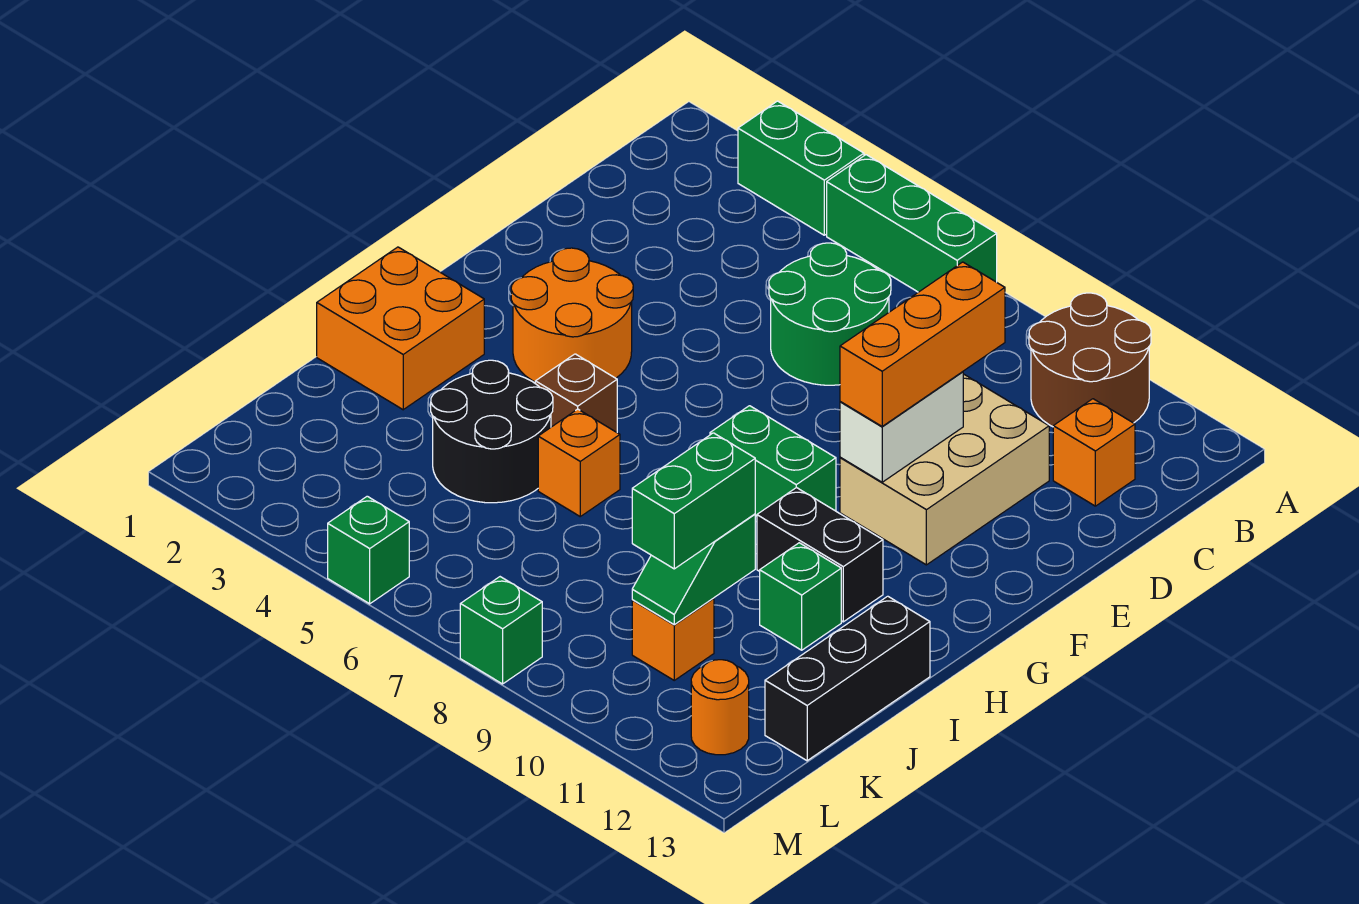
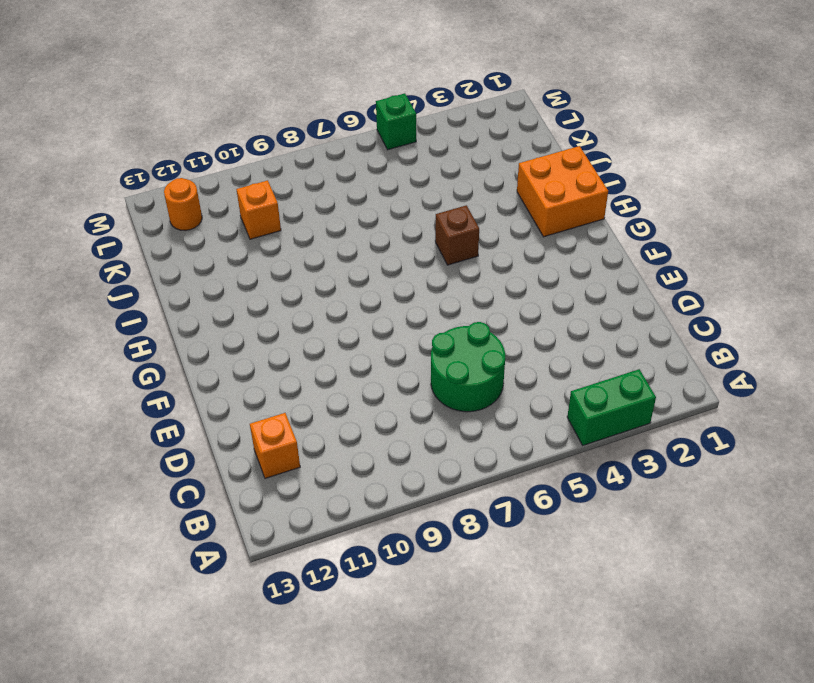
none -> green 1x3 brick [827,155,997,292]
none -> brown 2x2 round brick [1029,293,1151,427]
none -> tan 2x3 brick [840,374,1049,565]

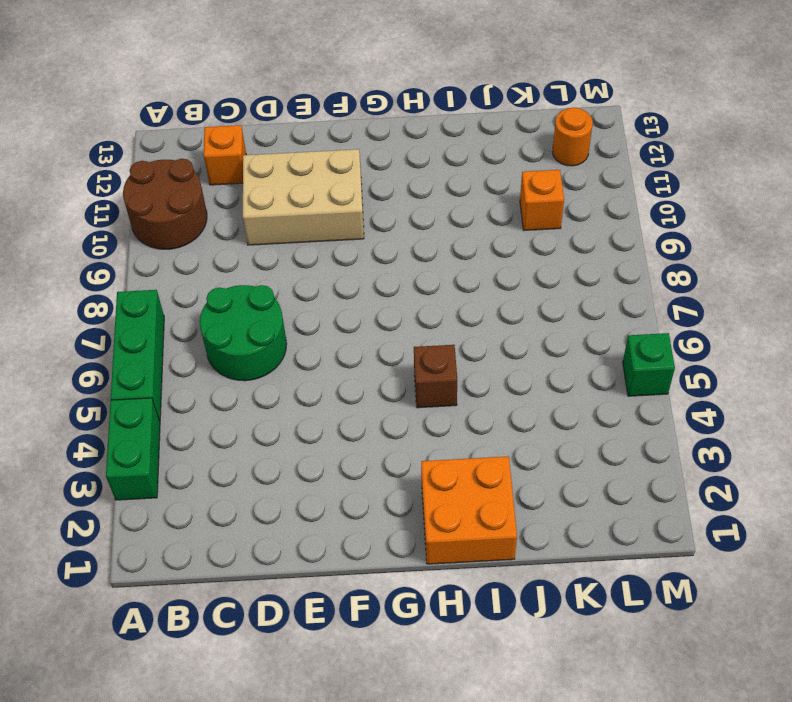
none -> orange 2x2 round brick [511,248,633,382]
none -> green 1x2 brick [710,406,836,516]
none -> black 1x2 brick [757,487,883,622]

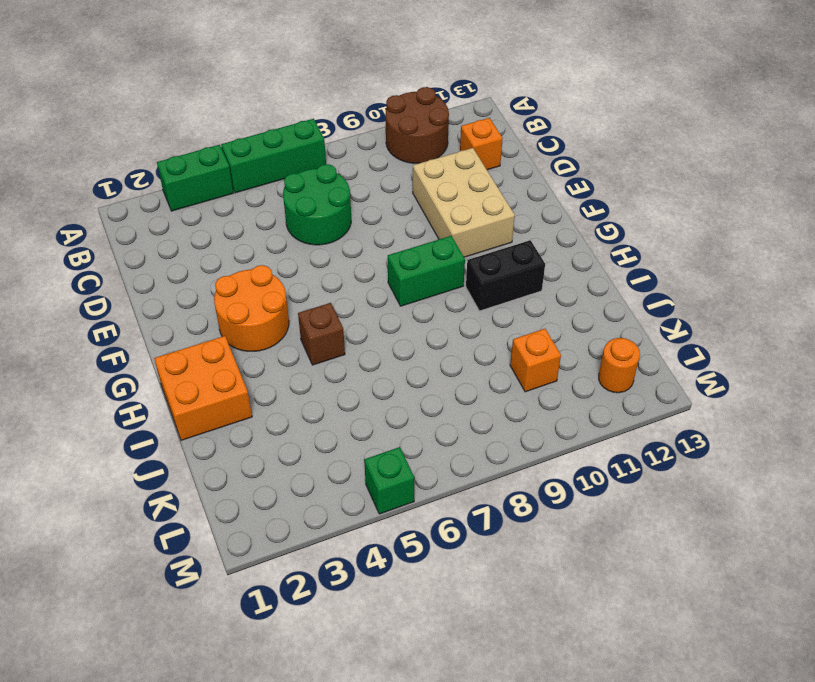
none -> black 2x2 round brick [431,360,553,503]
none -> orange 1x1 brick [538,409,620,516]
none -> green 1x1 brick [760,543,841,650]

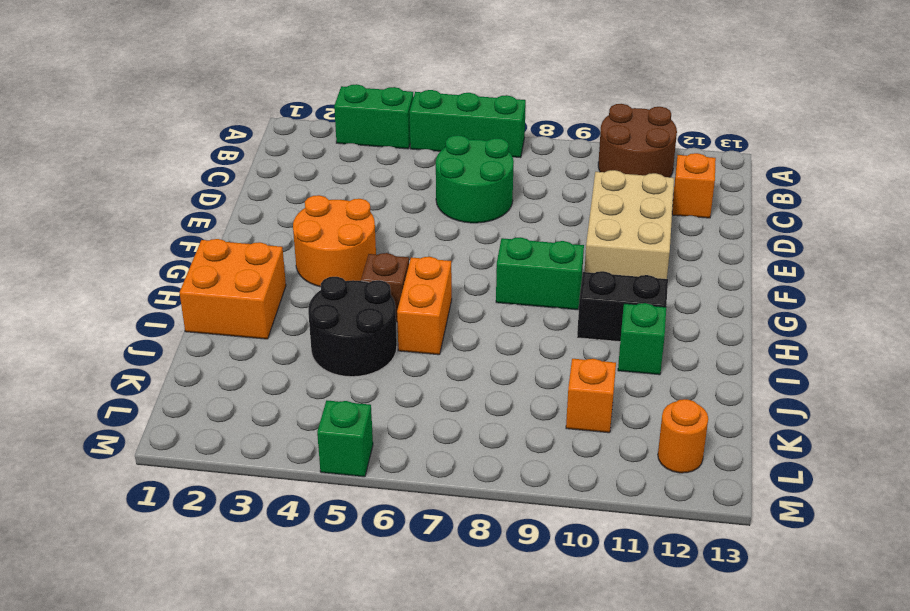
orange 1x2 brick [397,257,452,355] -> orange 1x1 brick [538,409,620,516]
none -> black 1x3 brick [765,596,930,761]
none -> green 1x1 brick [460,577,542,684]
none -> white 1x2 brick [840,372,963,482]

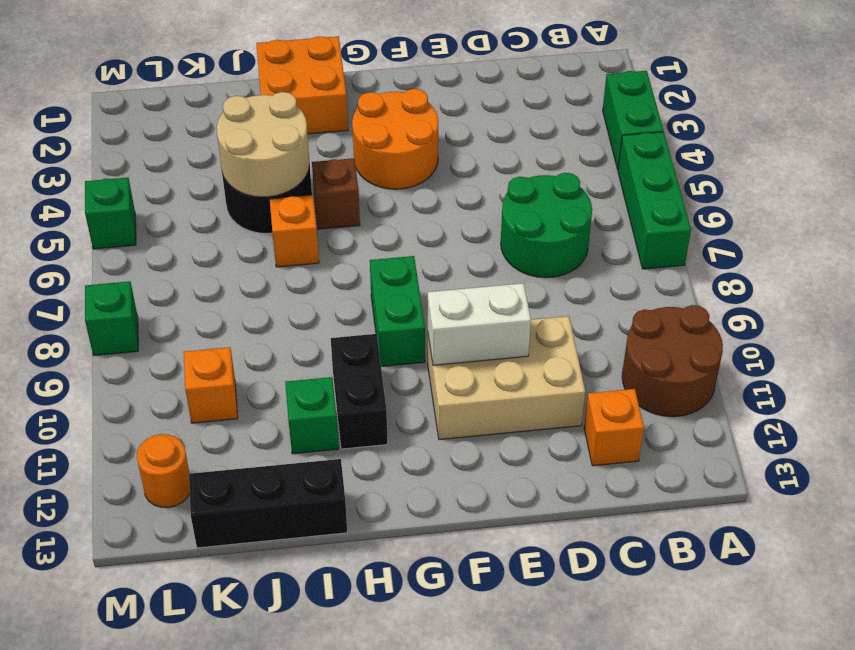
tan 2x2 round brick [217,92,309,197] -> none
none -> green 1x2 slope [632,514,755,625]
none -> orange 1x3 brick [840,262,1005,426]
none -> green 1x2 brick [632,433,755,569]

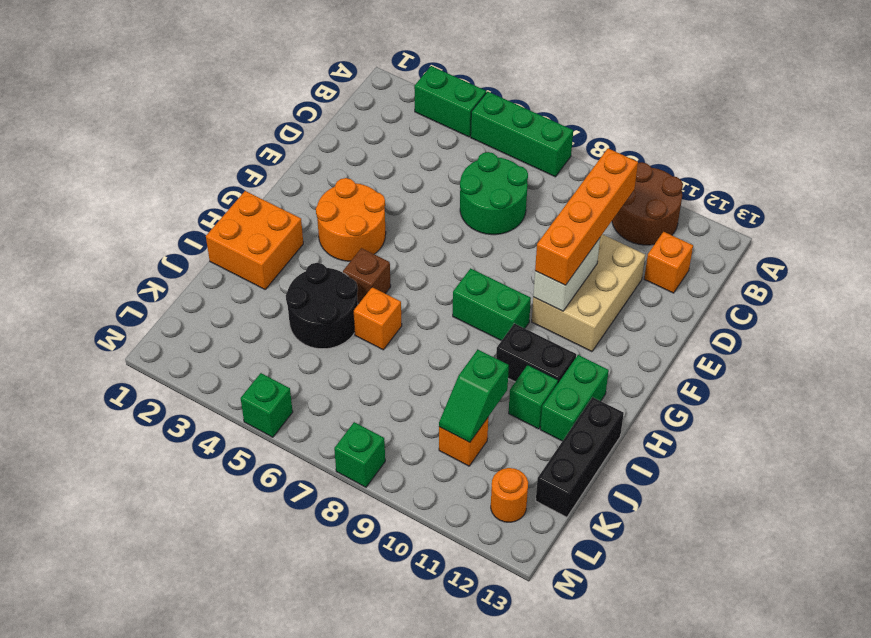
orange 1x4 brick [535,148,638,285] -> orange 1x3 brick [840,262,1005,426]
green 1x2 brick [540,355,609,441] -> green 1x2 brick moved to [632,433,755,569]

